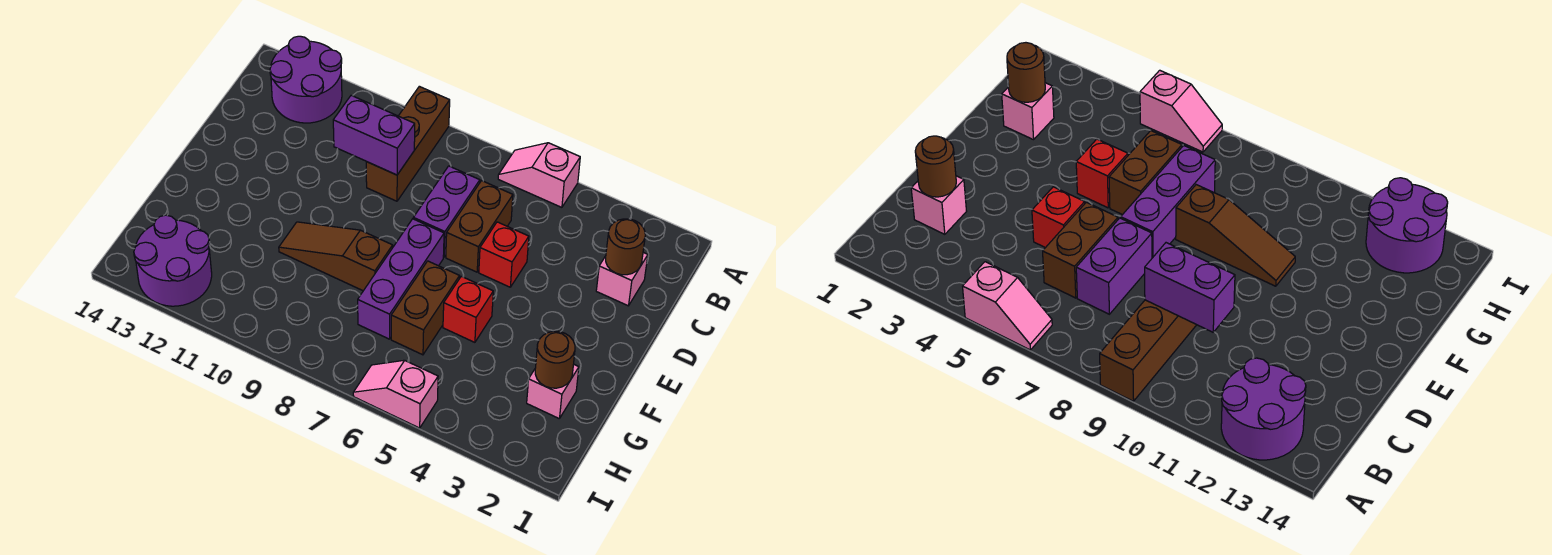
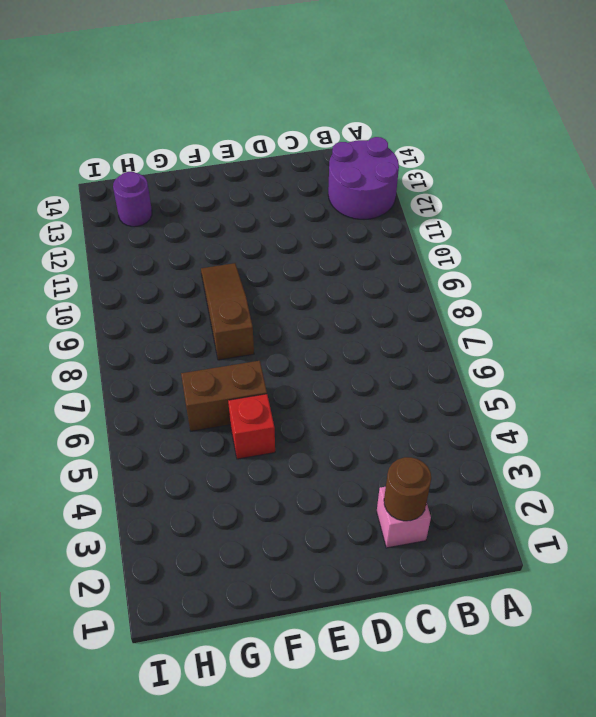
purple 1x1 round brick [113,172,152,227] -> purple 2x2 round brick [134,215,212,306]
none -> pink 1x2 slope [498,143,580,207]
none -> brown 1x3 brick [366,86,450,201]
none -> brown 1x2 brick [446,181,513,272]

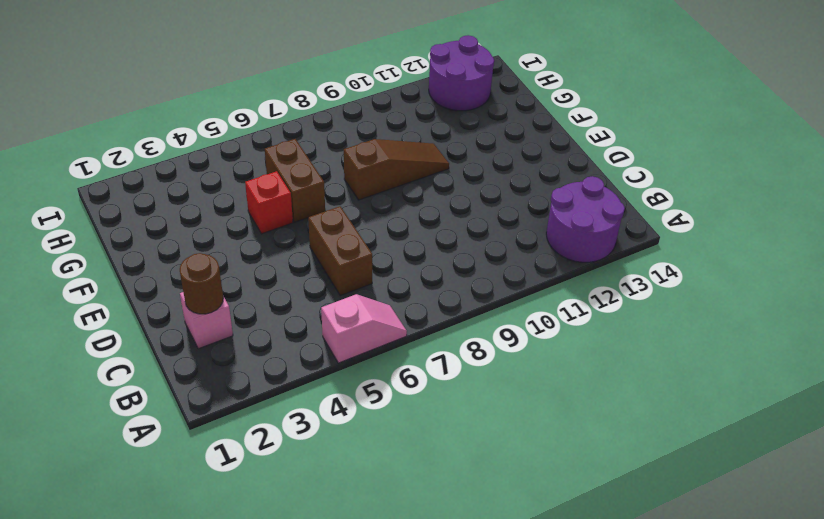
none -> brown 1x3 brick [366,86,450,201]
none -> purple 1x2 brick [413,166,480,257]
none -> red 1x1 brick [479,222,529,287]

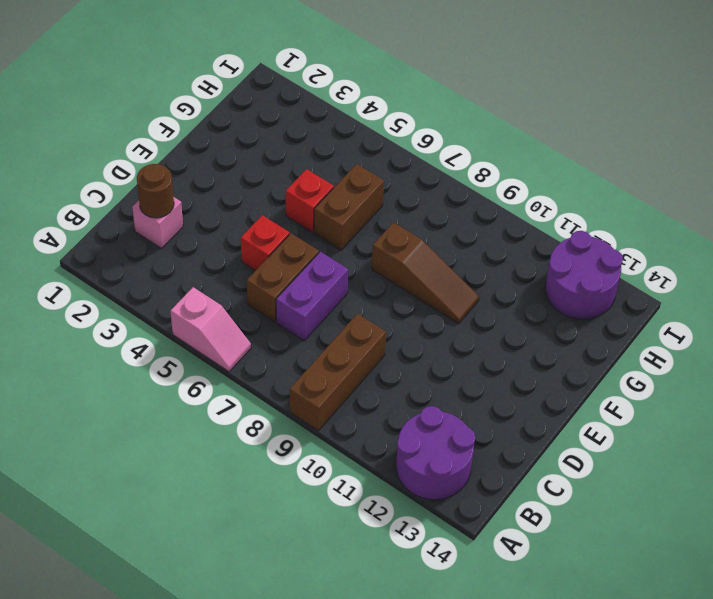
none -> purple 1x3 brick [358,219,444,339]
none -> pink 1x1 brick [527,364,579,419]
none -> pink 1x2 slope [353,360,438,428]

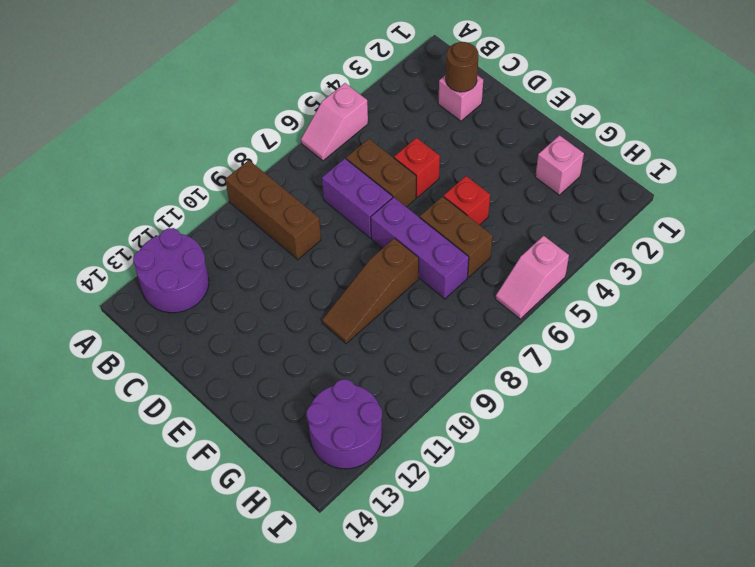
none -> purple 1x2 brick [333,95,415,175]
none -> brown 1x1 round brick [535,331,575,388]

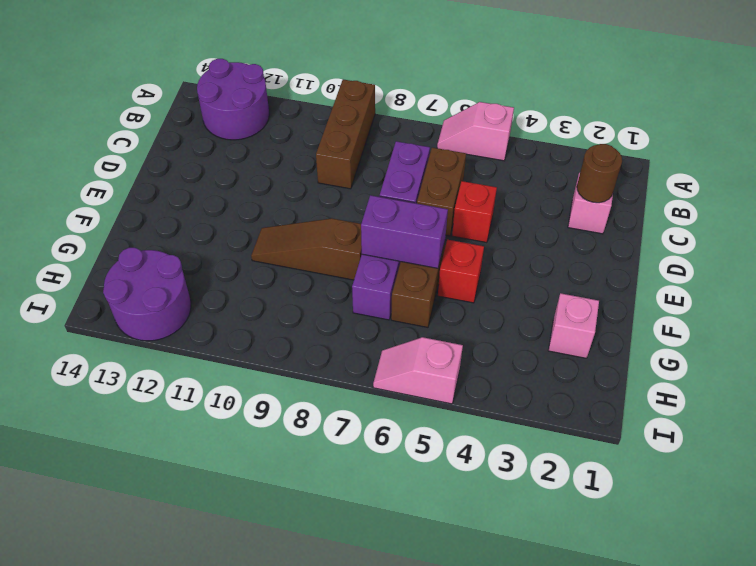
purple 1x2 brick [361,195,448,268] -> purple 1x2 brick moved to [333,95,415,175]
none -> brown 1x1 round brick [535,331,575,388]

